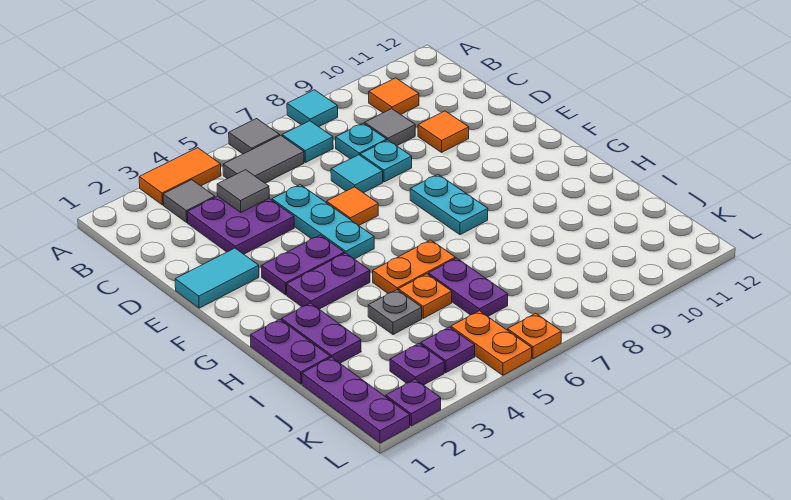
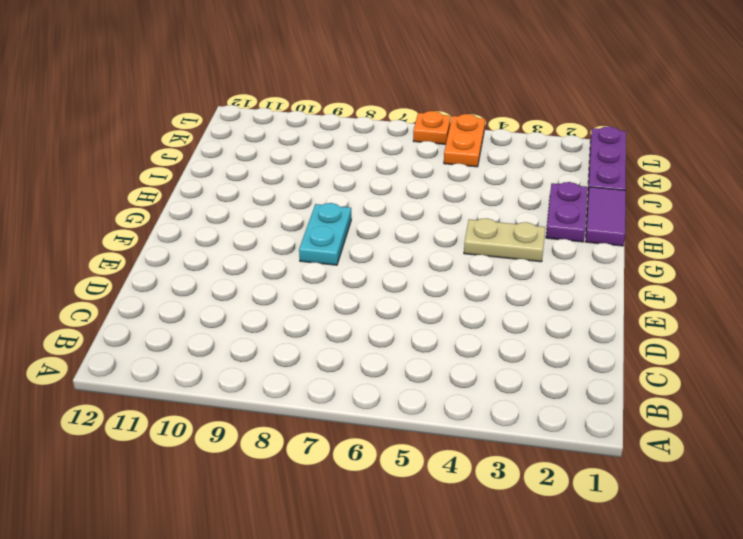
tan 1x2 plate [464,218,545,262] -> purple 1x2 plate [287,253,370,309]
purple 1x2 tile [586,187,626,246] -> purple 1x2 plate [251,319,330,384]
none -> orange 1x2 tile [139,148,221,205]
none -> grey 1x1 tile [229,119,280,154]
none -> cyan 1x1 tile [287,90,338,127]
none -> grey 1x1 tile [163,180,215,222]

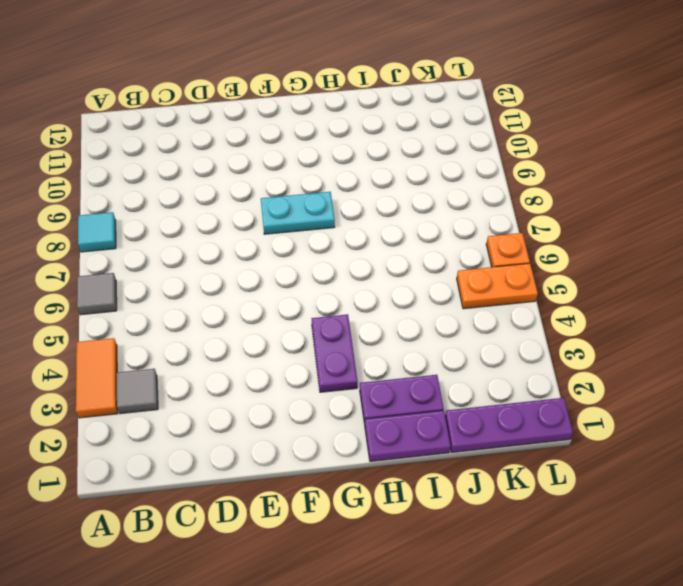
none -> grey 1x2 tile [223,135,304,183]
none -> cyan 1x1 tile [282,121,333,162]
none -> orange 1x1 tile [369,78,419,114]
none -> purple 2x2 plate [187,196,294,254]

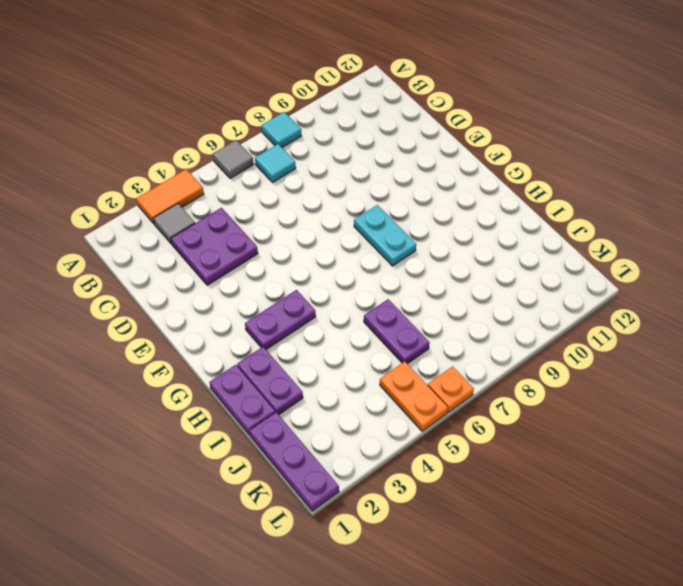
none -> grey 1x2 tile [223,135,304,183]
none -> orange 1x1 tile [369,78,419,114]
none -> cyan 1x1 plate [336,123,387,159]
none -> grey 1x1 tile [365,109,415,146]

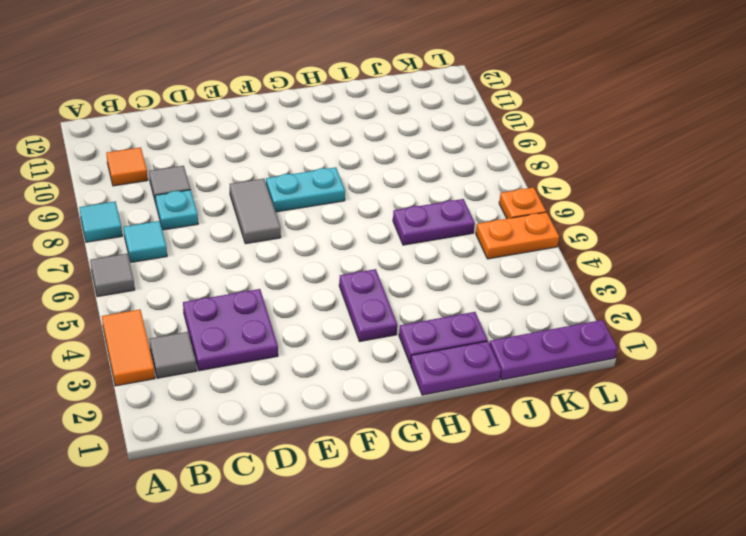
grey 1x2 tile [230,179,281,244] -> grey 1x2 tile moved to [223,135,304,183]
none -> cyan 1x3 plate [272,185,374,259]
none -> cyan 1x1 tile [331,155,383,193]
none -> cyan 1x1 plate [360,140,412,182]
none -> orange 1x1 tile [418,111,469,152]

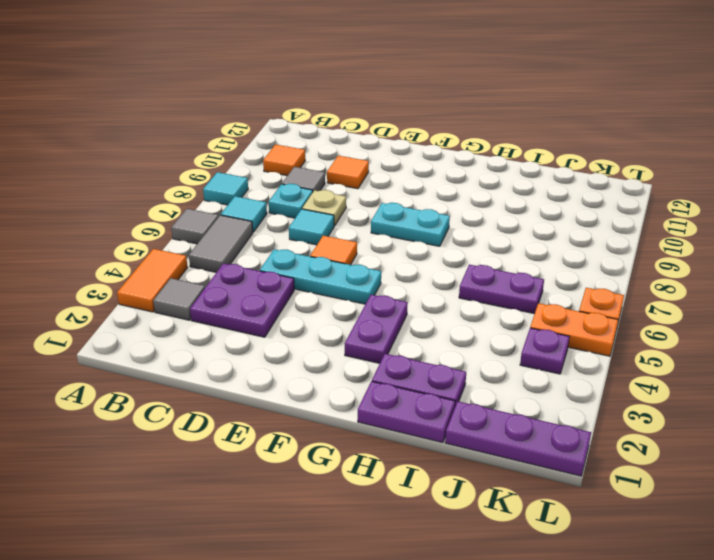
tan 1x1 plate [302,190,346,226] -> cyan 1x1 plate [360,140,412,182]
none -> cyan 1x2 tile [175,248,259,308]
none -> purple 1x2 plate [261,235,344,295]
none -> orange 1x2 plate [373,240,455,293]
none -> grey 1x1 plate [368,290,422,335]

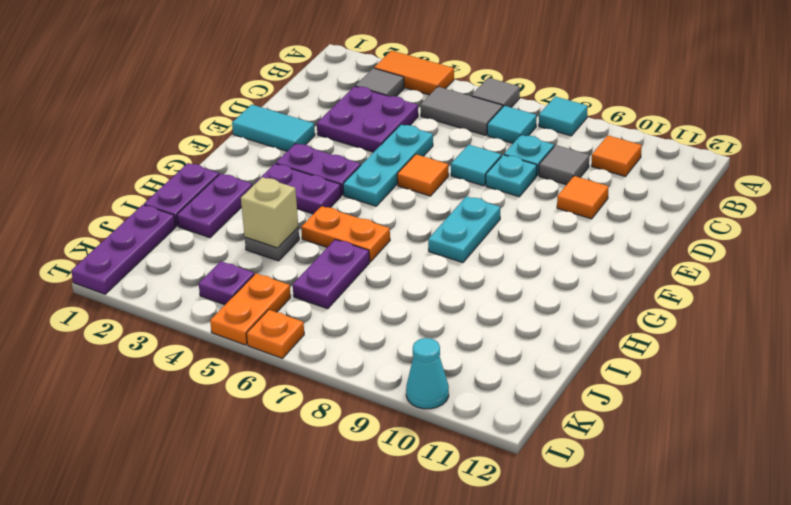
tan 1x1 brick [241,177,298,248] -> none
cyan 1x1 cone [406,338,449,409] -> none
none -> orange 1x1 plate [398,274,452,318]
none -> purple 1x1 plate [390,344,444,385]
none -> purple 1x1 plate [386,379,441,426]
none -> grey 1x1 tile [217,170,269,212]

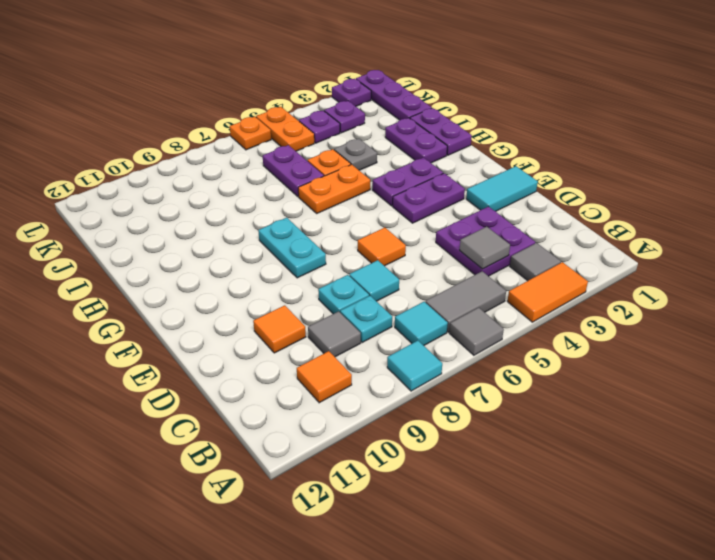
none -> cyan 1x3 plate [272,185,374,259]

